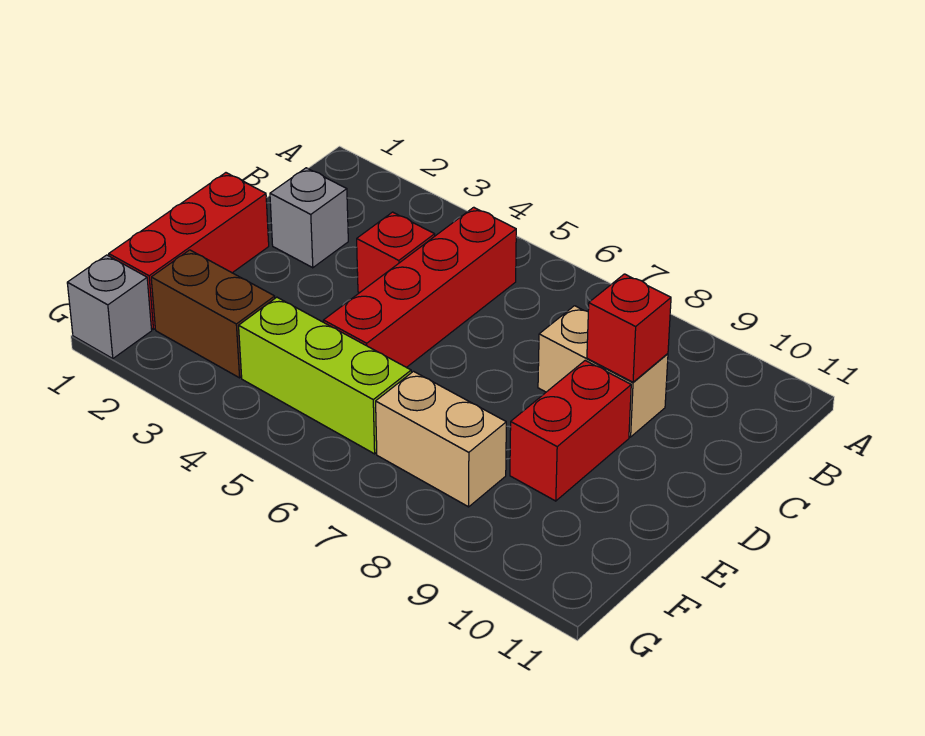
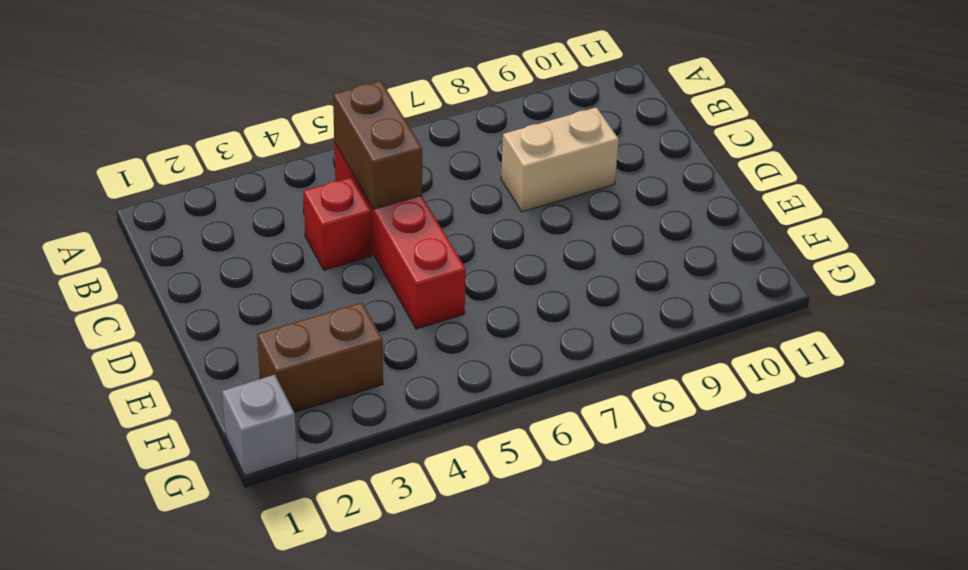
brown 1x2 brick [333,81,422,209] -> none
none -> grey 1x1 brick [270,168,348,268]
none -> red 1x3 brick [109,173,269,329]

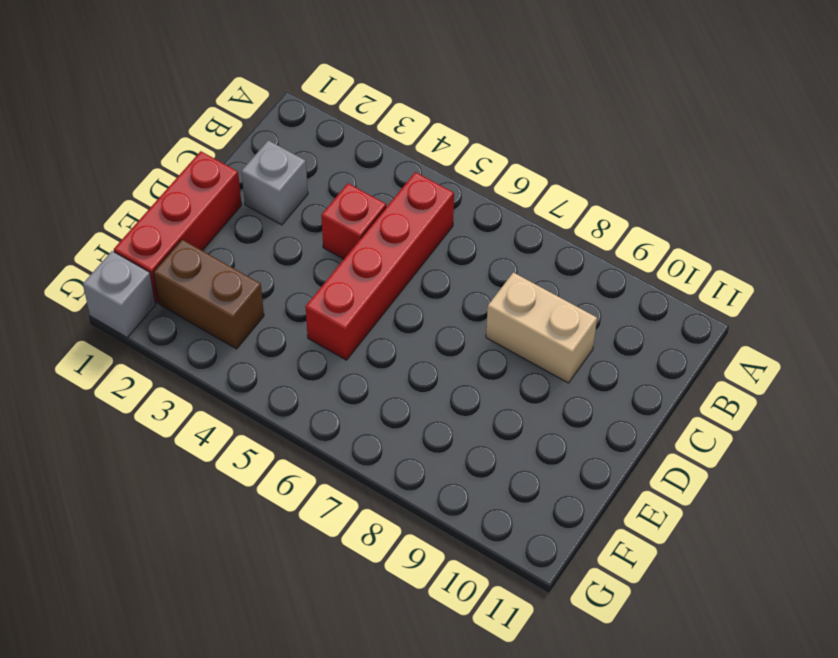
none -> red 1x2 brick [510,361,631,501]
none -> lime 1x3 brick [239,297,411,454]

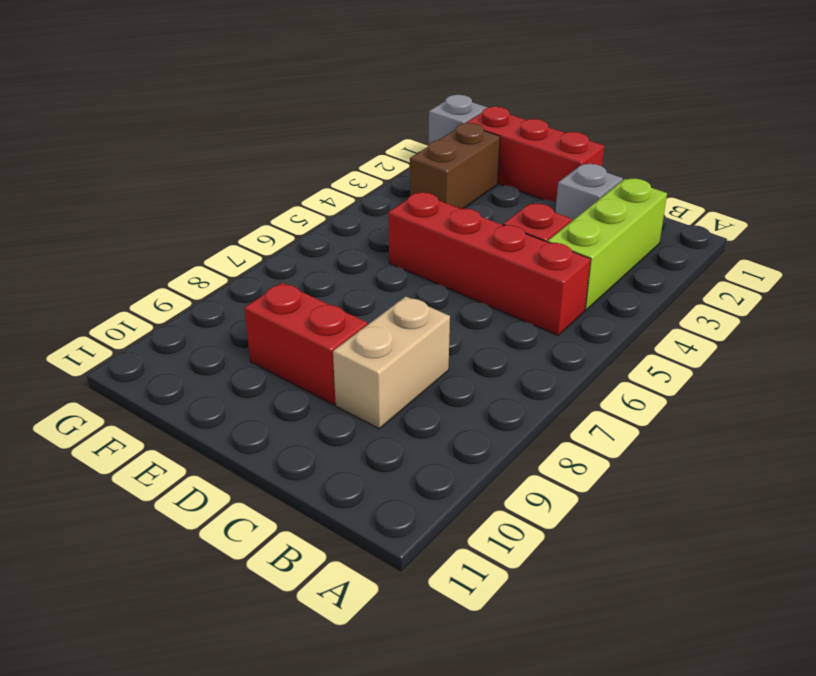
lime 1x3 brick [548,179,667,310] -> lime 1x3 brick moved to [239,297,411,454]
none -> tan 1x2 brick [376,371,506,507]
none -> red 1x1 brick [587,274,671,382]

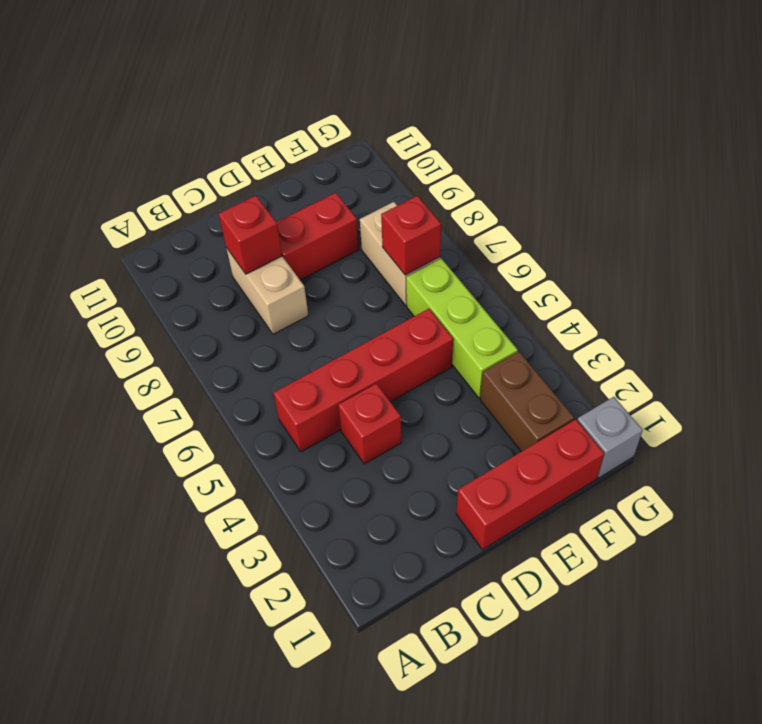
red 1x1 brick [381,196,441,275] -> none
none -> grey 1x1 brick [270,168,348,268]

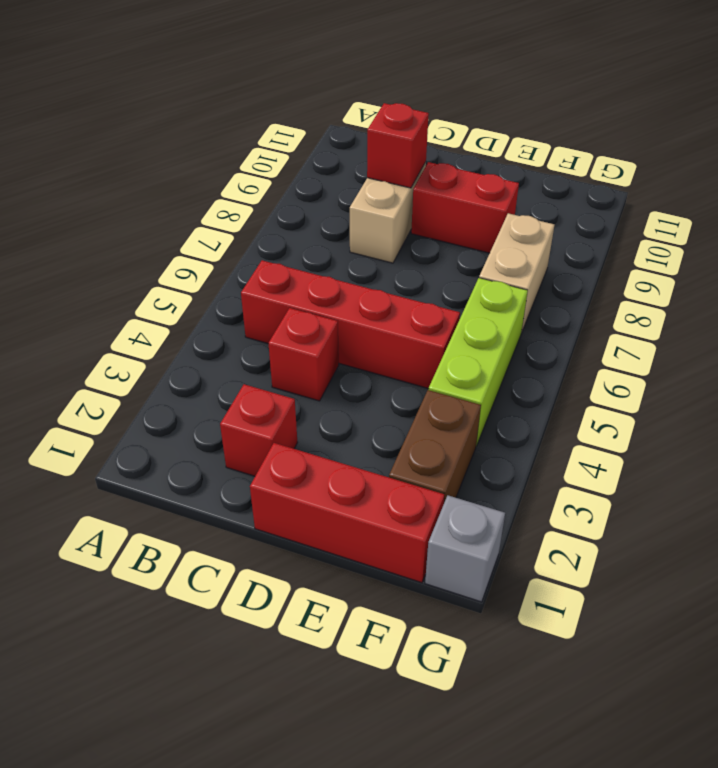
red 1x1 brick [220,384,298,476] -> grey 1x1 brick [270,168,348,268]

